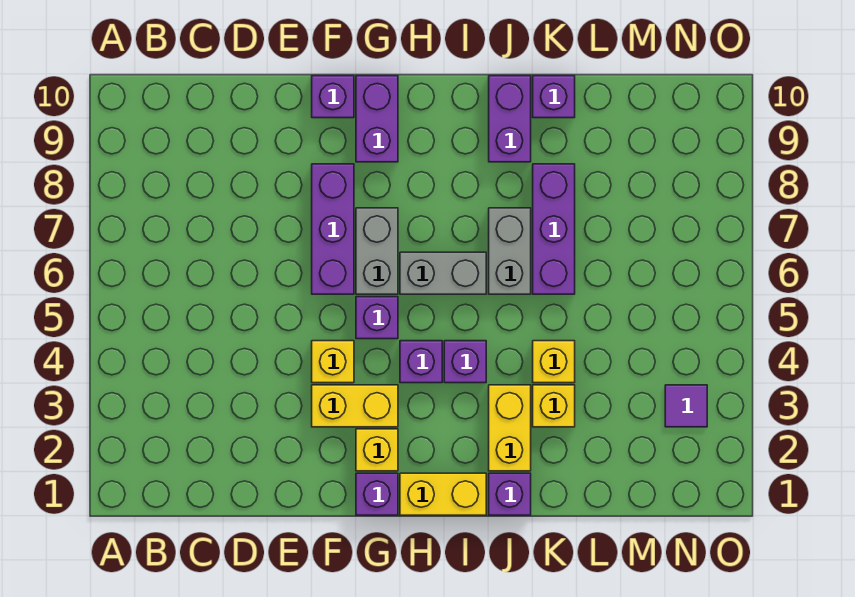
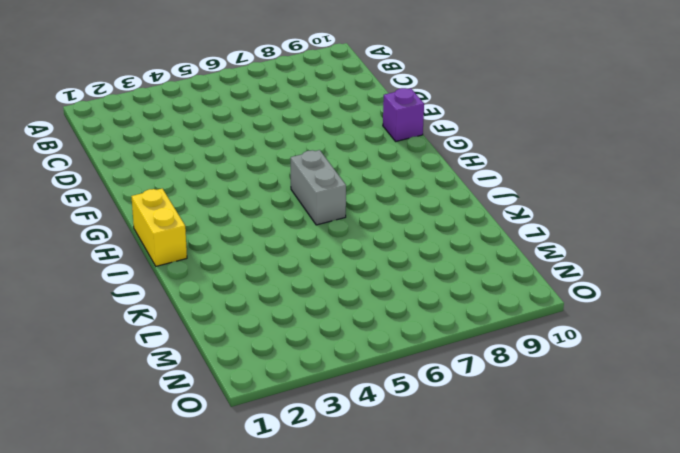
none -> yellow 1x2 brick [312,385,398,427]
none -> yellow 1x1 brick [312,341,354,383]
none -> purple 1x3 brick [312,164,354,294]

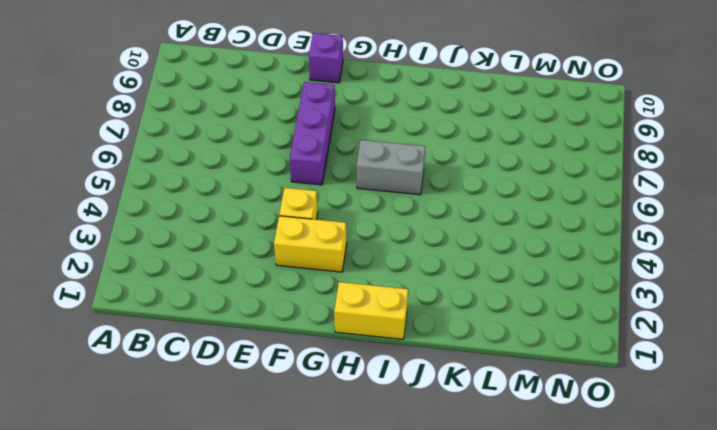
none -> purple 1x1 brick [356,473,398,515]
none -> yellow 1x1 brick [356,429,398,471]
none -> purple 1x1 brick [356,297,398,339]

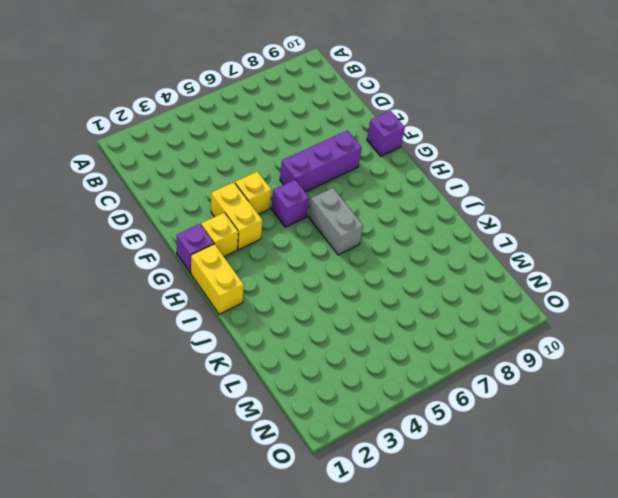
none -> grey 1x2 brick [356,208,398,294]
none -> purple 1x2 brick [356,76,398,162]
none -> purple 1x1 brick [400,341,442,383]

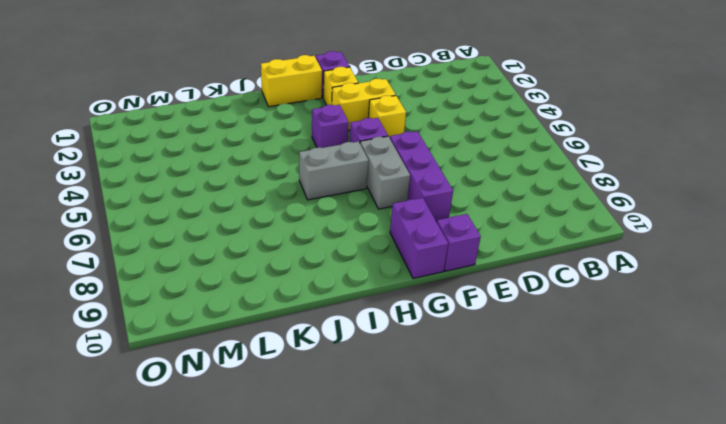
none -> purple 1x1 brick [444,341,486,383]
none -> purple 1x1 brick [489,473,531,515]
none -> yellow 1x2 brick [489,385,531,471]

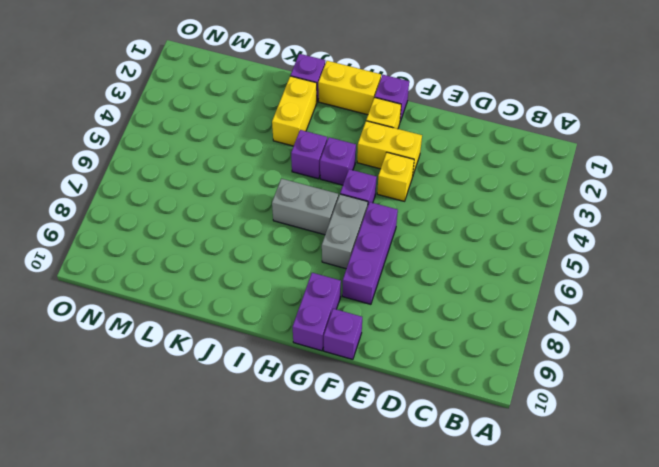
none -> grey 1x2 brick [489,208,531,294]
none -> purple 1x2 brick [489,76,531,162]
none -> yellow 1x1 brick [533,385,575,427]

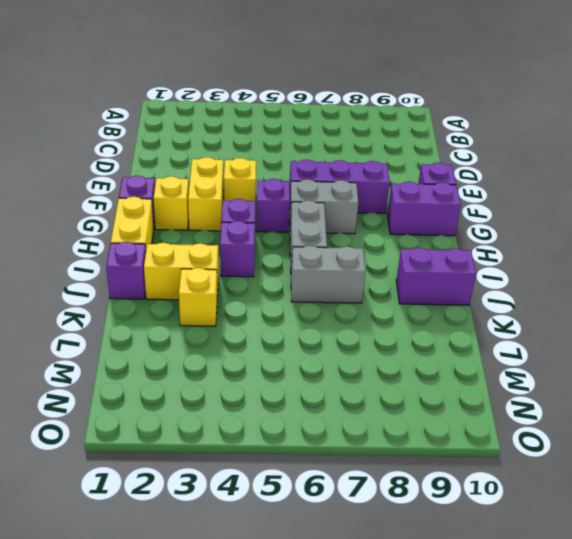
none -> yellow 1x1 brick [533,341,575,383]
none -> purple 1x3 brick [533,164,575,294]
none -> purple 1x1 brick [533,76,575,118]

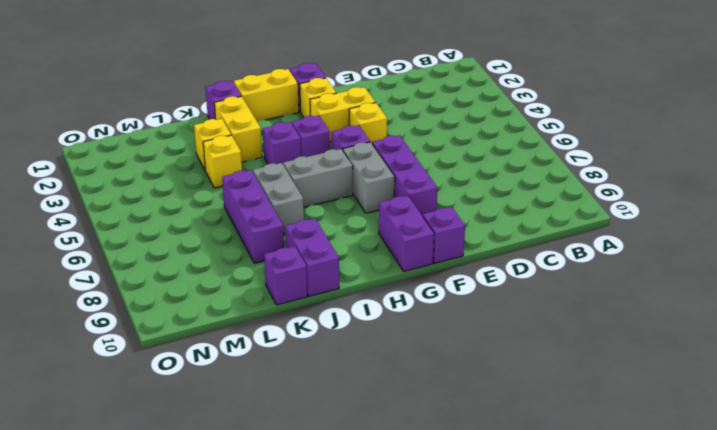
none -> purple 1x1 tile [665,385,707,427]

